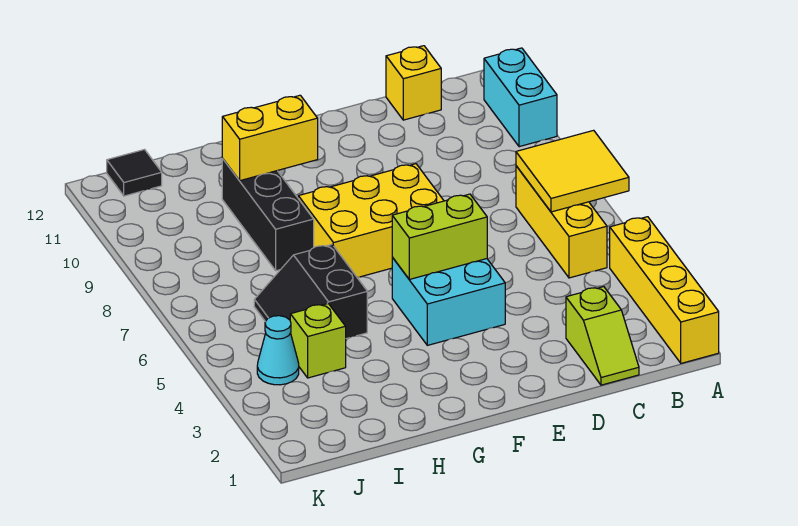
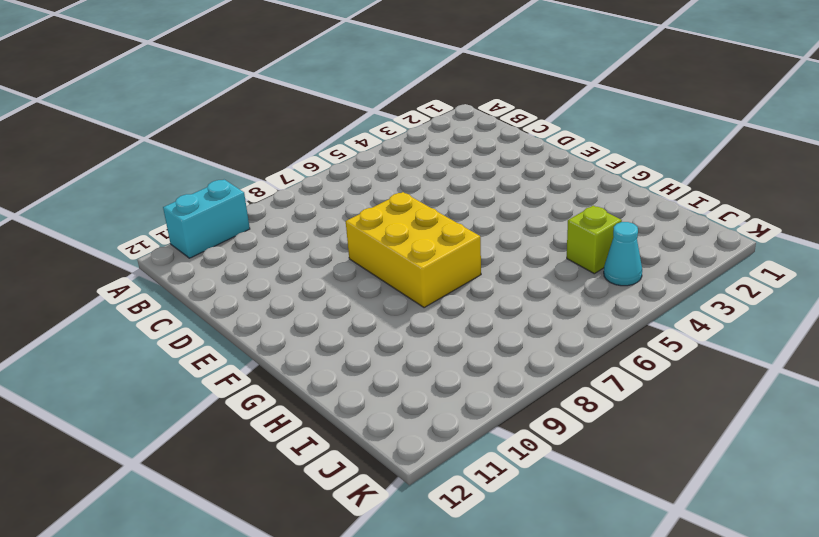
none -> yellow 1x4 brick [610,217,719,363]
none -> yellow 1x3 brick [516,166,607,278]
none -> lime 1x2 slope [566,287,639,385]

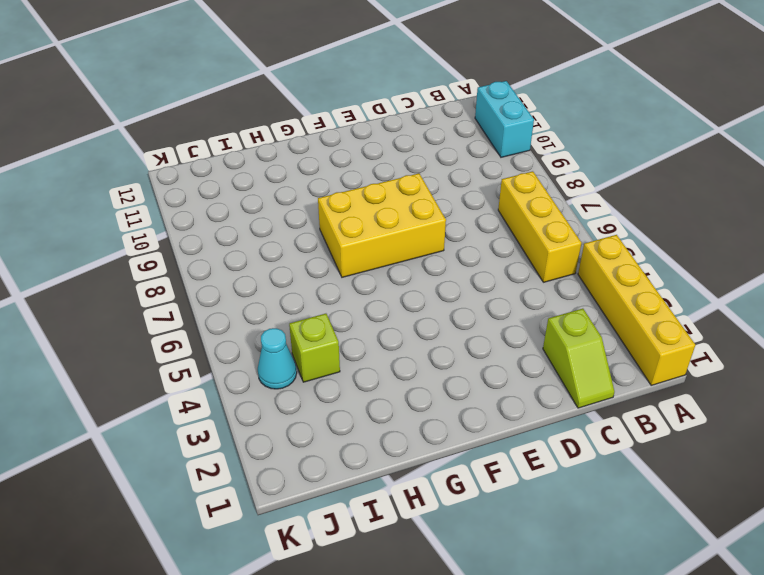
none -> yellow 1x1 brick [386,46,441,120]
none -> cyan 2x2 brick [392,257,505,345]
none -> black 2x2 slope [254,245,367,339]

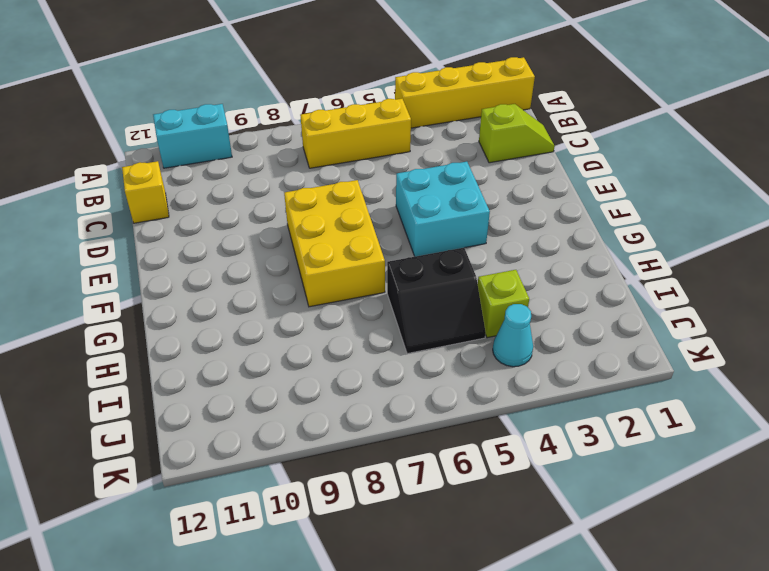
none -> black 1x3 brick [222,159,314,271]
none -> black 1x1 tile [107,150,162,196]
none -> yellow 2x2 tile [516,130,629,212]

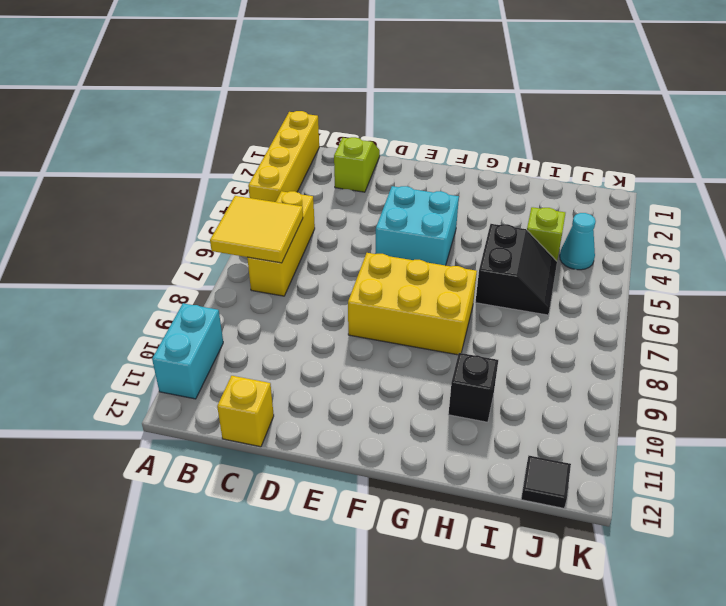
black 1x1 brick [448,353,498,422] -> black 1x3 brick [222,159,314,271]
none -> lime 1x2 brick [392,194,487,279]
none -> yellow 1x2 brick [222,95,318,181]

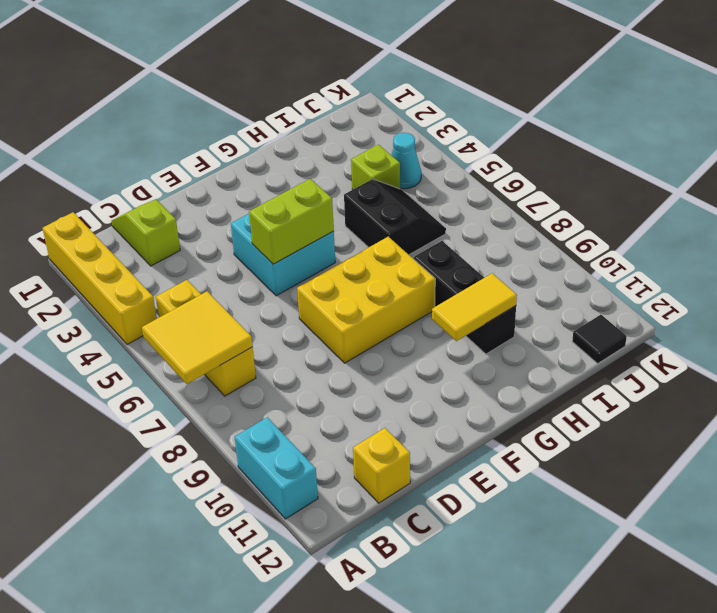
yellow 1x2 tile [432,273,517,341] -> yellow 1x2 brick [222,95,318,181]

